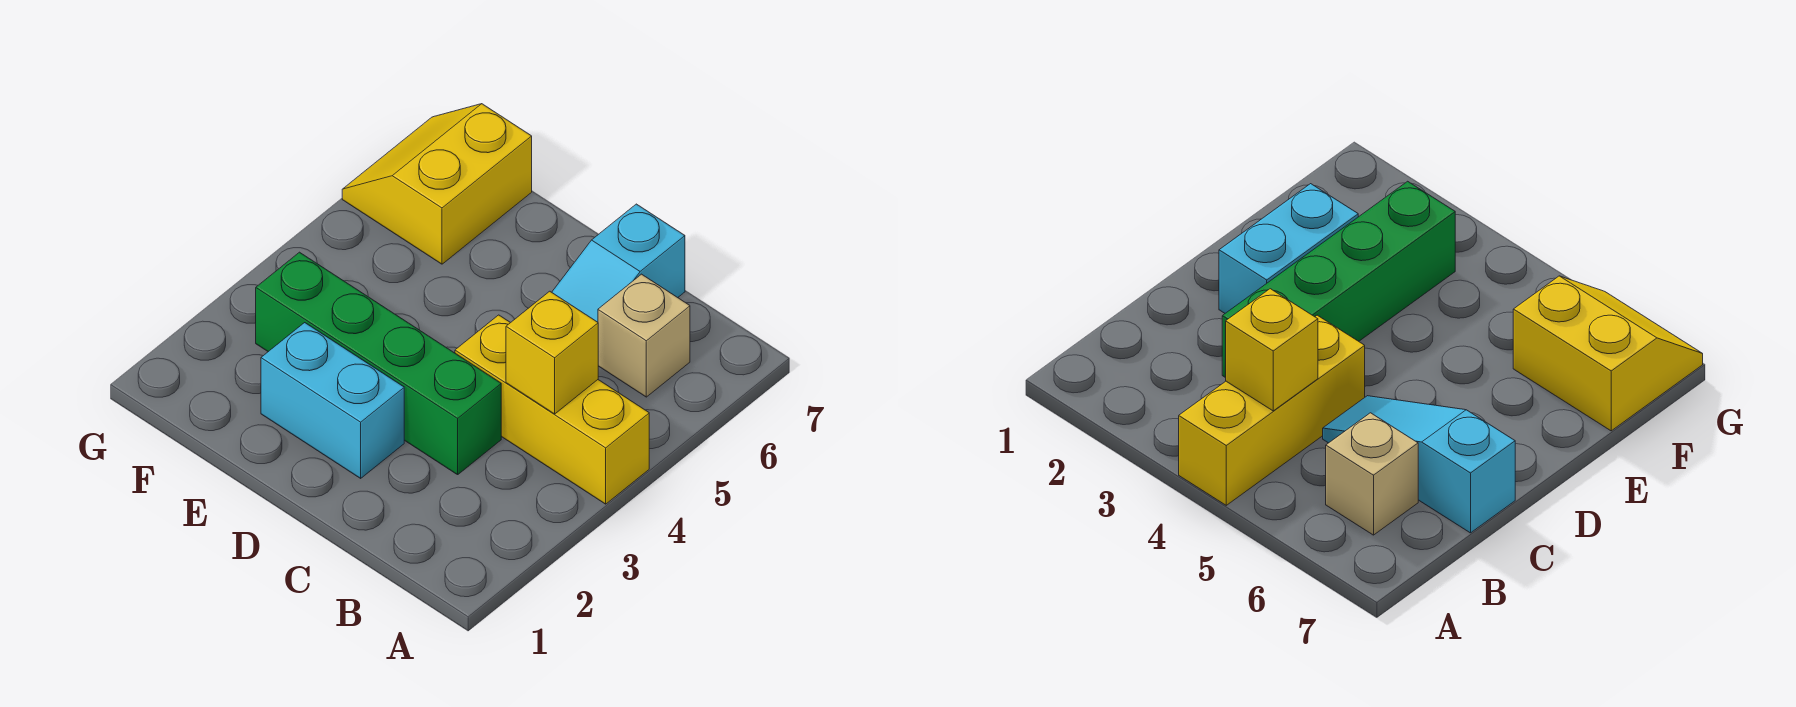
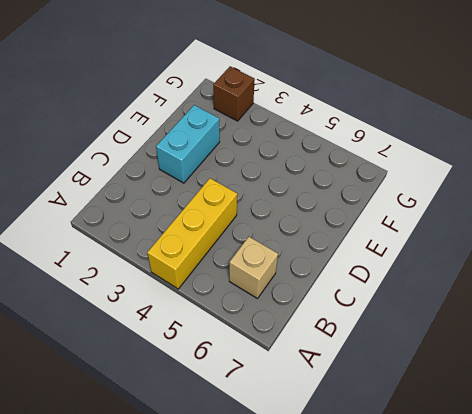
brown 1x1 brick [213,66,255,121] -> none
none -> green 1x4 brick [256,252,501,475]
none -> cyan 1x3 slope [552,204,685,322]

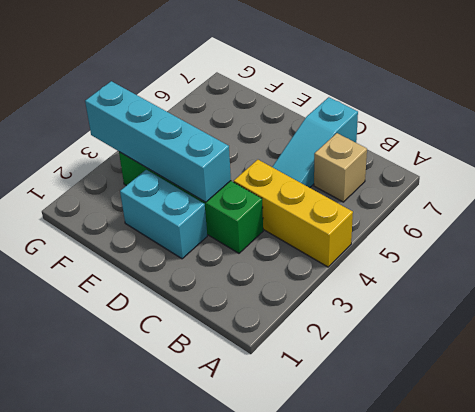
cyan 1x4 brick [85,81,231,202] -> none
none -> yellow 2x2 slope [342,104,532,264]
none -> yellow 1x1 brick [506,291,598,414]

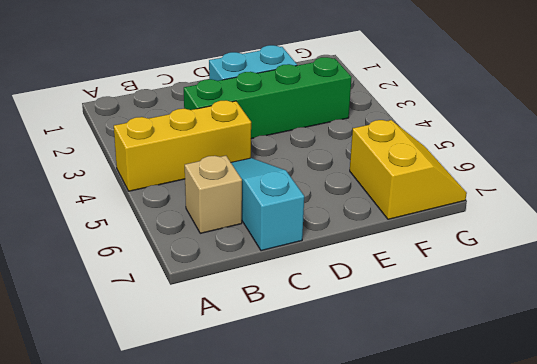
none -> yellow 1x1 brick [506,291,598,414]

